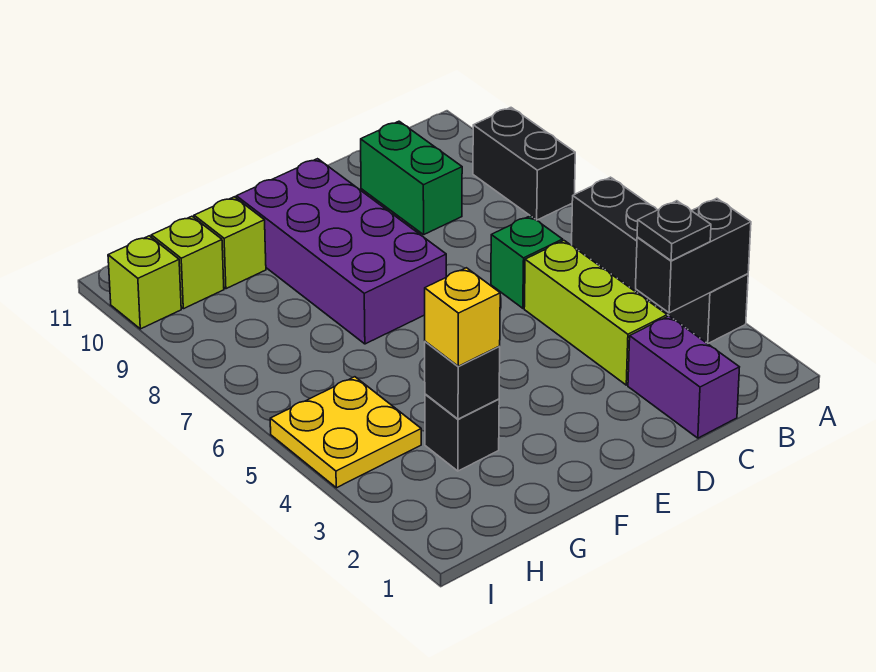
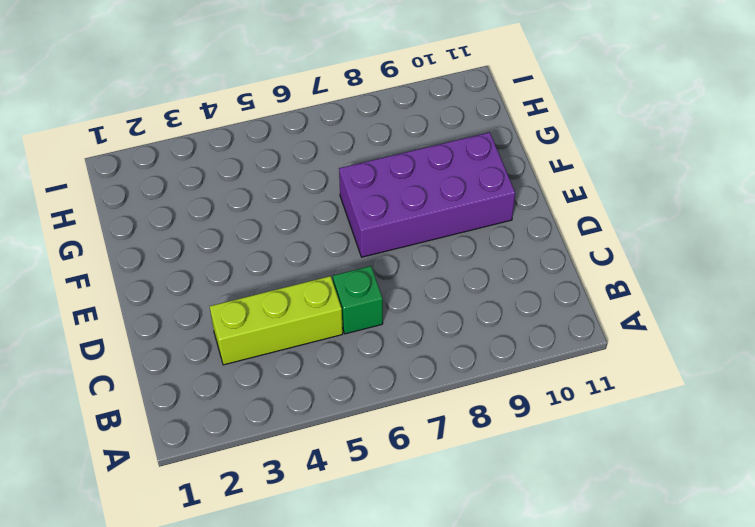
none -> black 1x4 brick [572,177,748,344]
none -> black 1x2 brick [473,108,575,220]
none -> purple 1x2 brick [628,316,739,438]

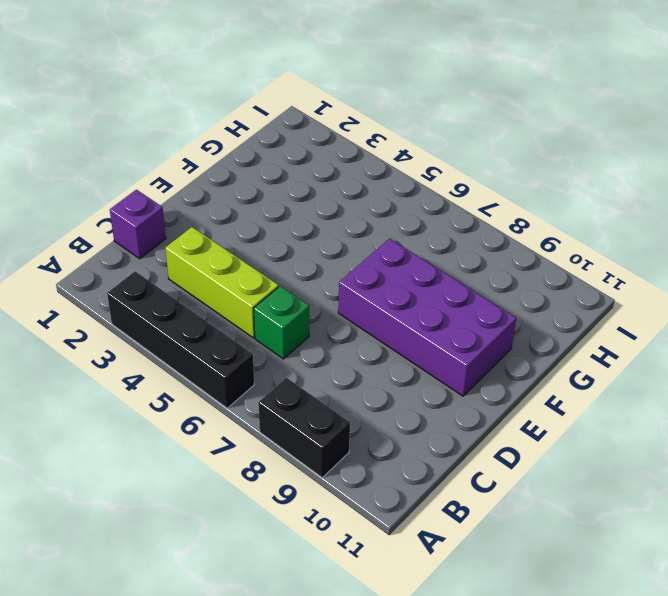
purple 1x1 brick [110,190,166,259] -> purple 1x2 brick [628,316,739,438]
none -> green 1x2 brick [360,121,462,235]
none -> black 1x1 brick [425,394,499,471]
none -> lime 1x1 brick [194,197,266,289]

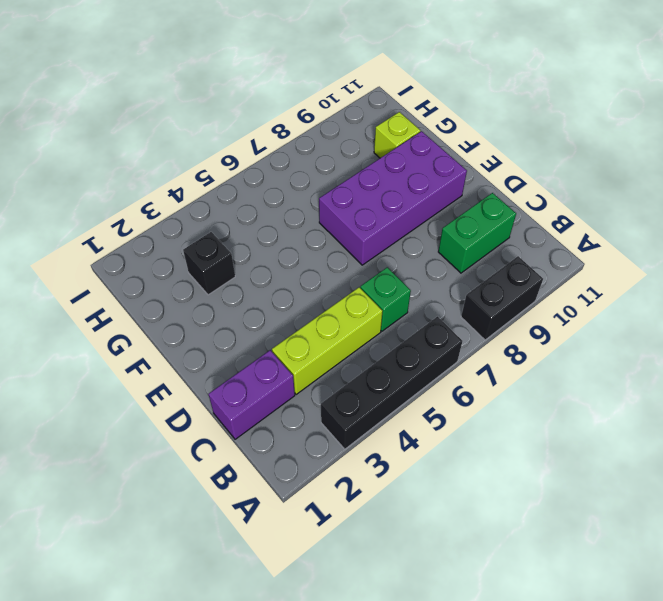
none -> yellow 2x2 plate [270,377,421,488]
none -> lime 1x1 brick [151,216,224,309]
none -> lime 1x1 brick [108,236,181,329]

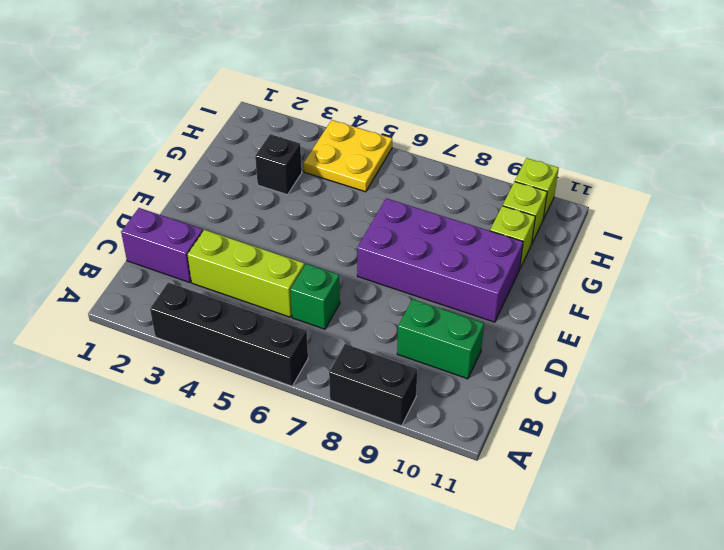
none -> black 1x2 brick [636,198,751,313]
none -> black 1x1 brick [425,341,500,419]
none -> black 1x1 plate [637,201,711,261]

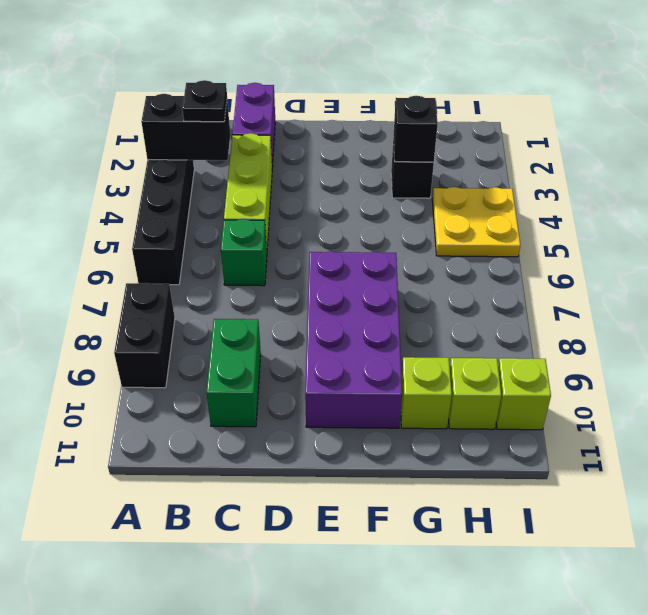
none -> yellow 1x1 brick [425,268,500,366]

